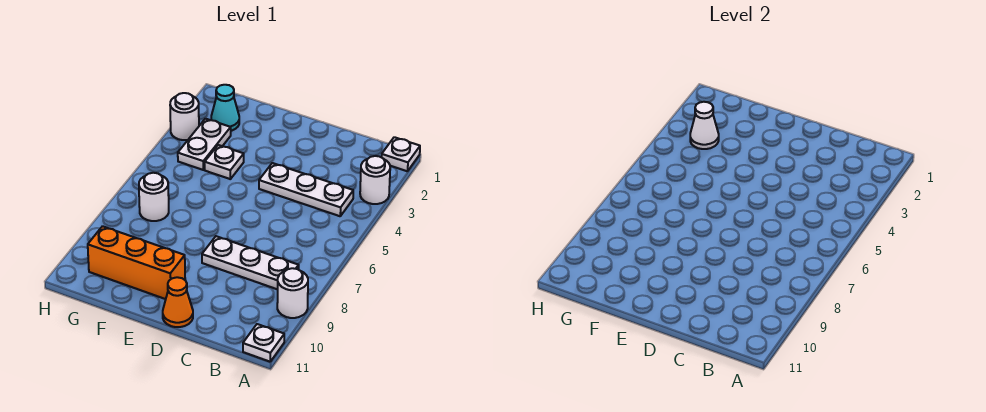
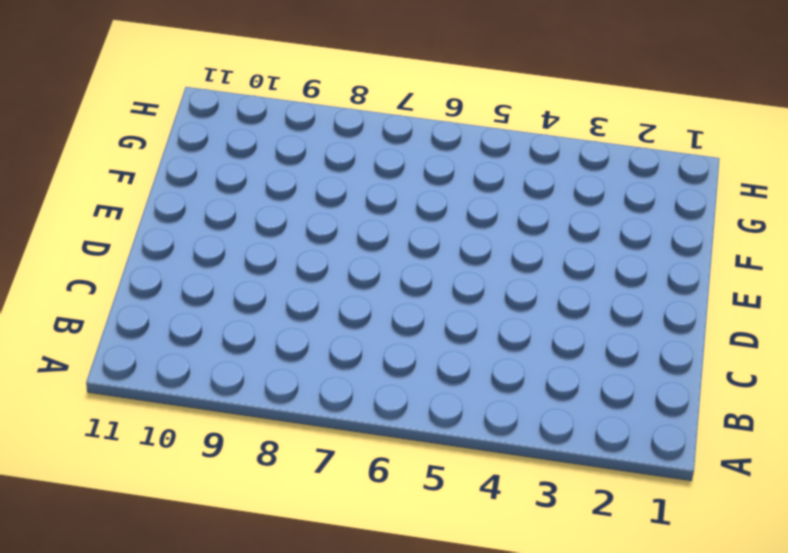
none -> white 1x1 plate [382,137,420,171]
none -> white 1x1 round brick [360,156,390,204]
none -> white 1x1 round brick [277,268,308,318]

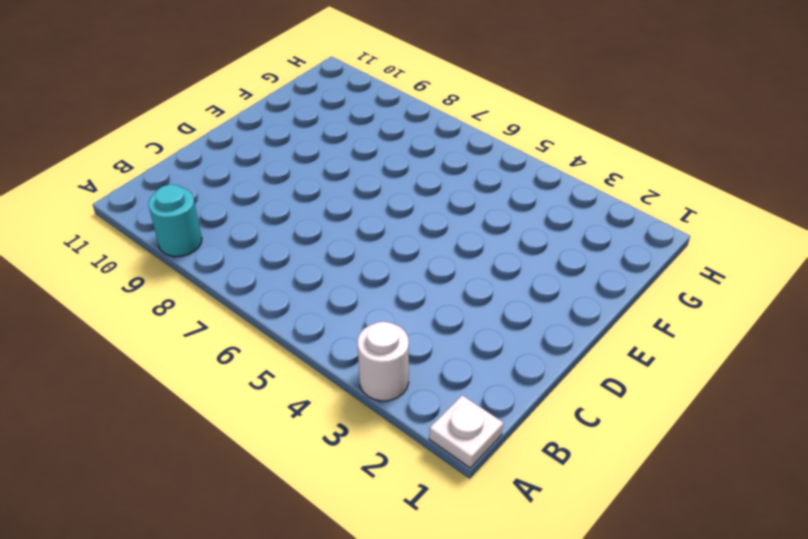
cyan 1x1 round brick [148,184,202,257] -> white 1x1 round brick [277,268,308,318]
none -> white 1x1 plate [243,324,284,362]
none -> white 1x3 plate [259,163,353,216]
none -> white 1x3 plate [202,236,299,289]

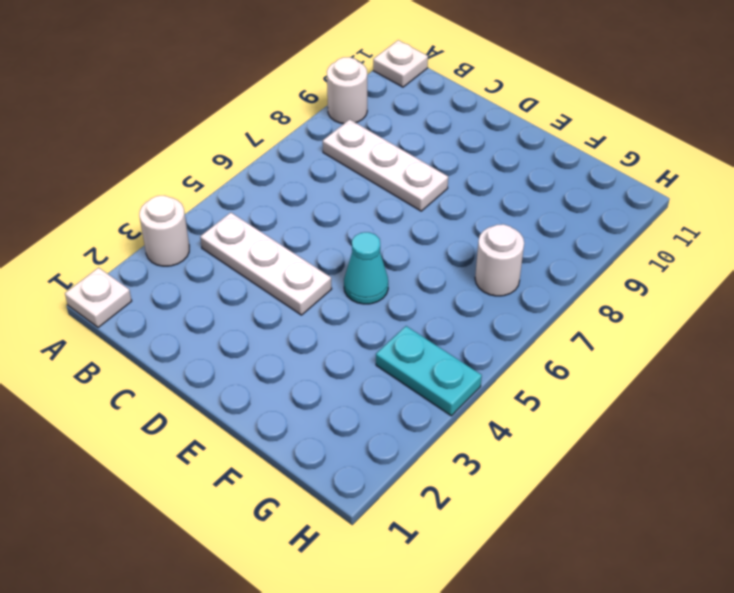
cyan 1x1 cone [344,232,388,304] -> cyan 1x1 cone moved to [211,85,239,131]
cyan 1x2 plate [376,326,482,416] -> white 1x2 plate [178,119,231,170]
none -> orange 1x1 cone [163,277,193,327]
none -> orange 1x3 brick [88,226,185,299]
none -> white 1x1 plate [205,145,244,179]

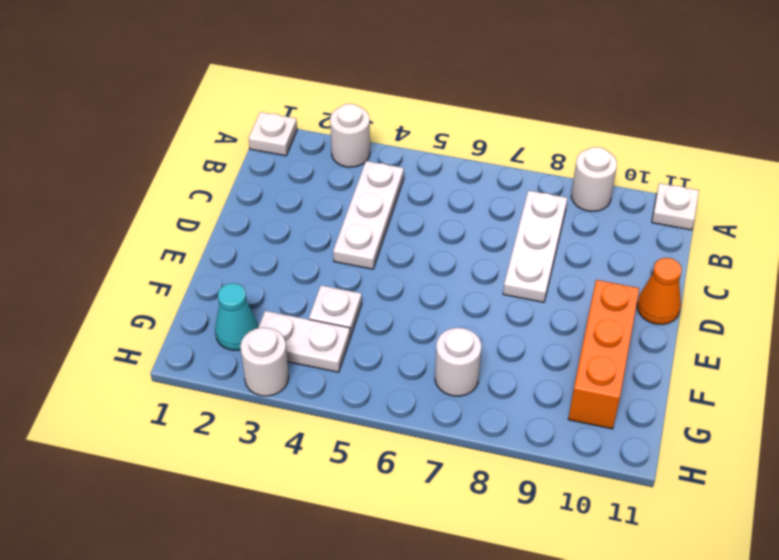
none -> white 1x1 cone [690,102,719,149]

